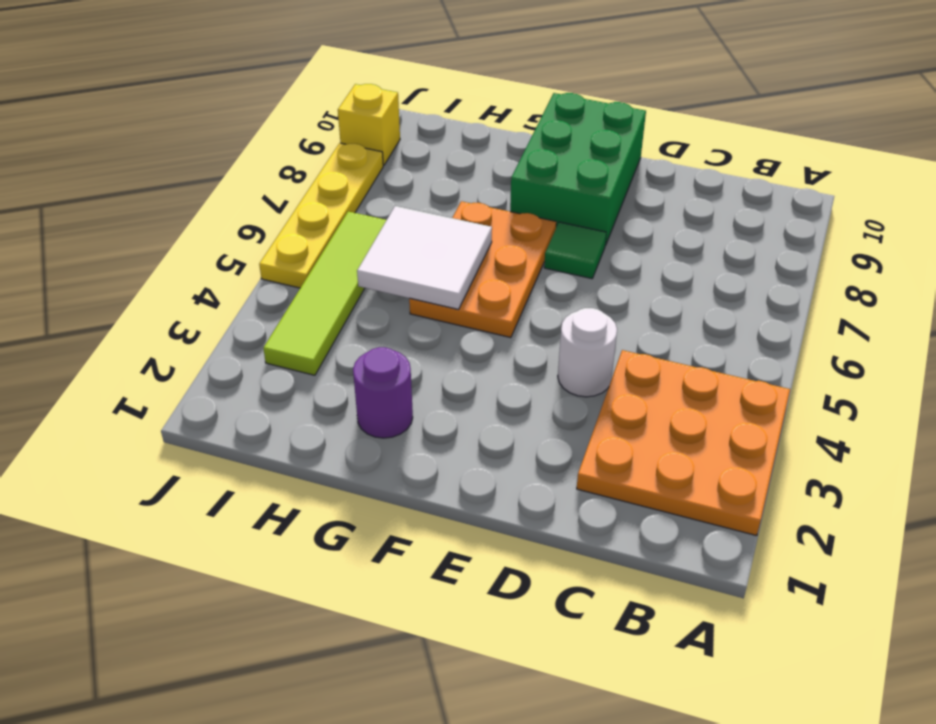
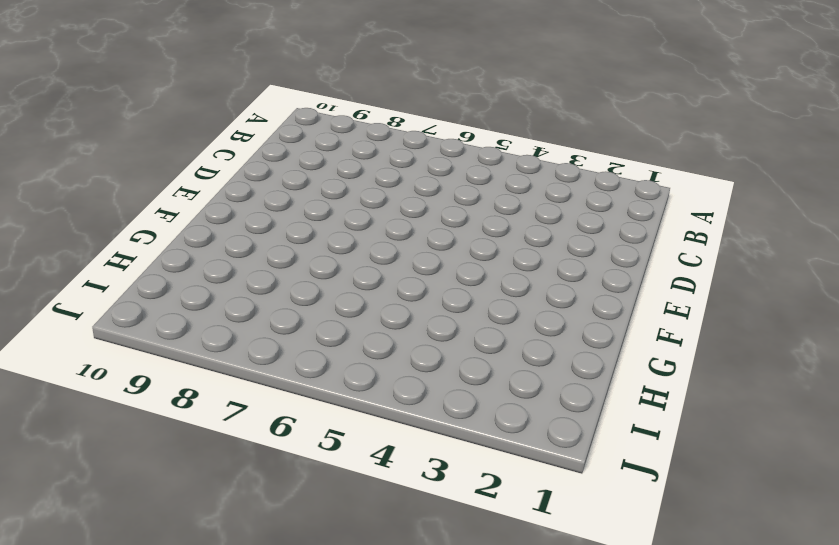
none -> orange 3x3 plate [577,350,790,536]
none -> white 1x1 round brick [558,308,617,397]

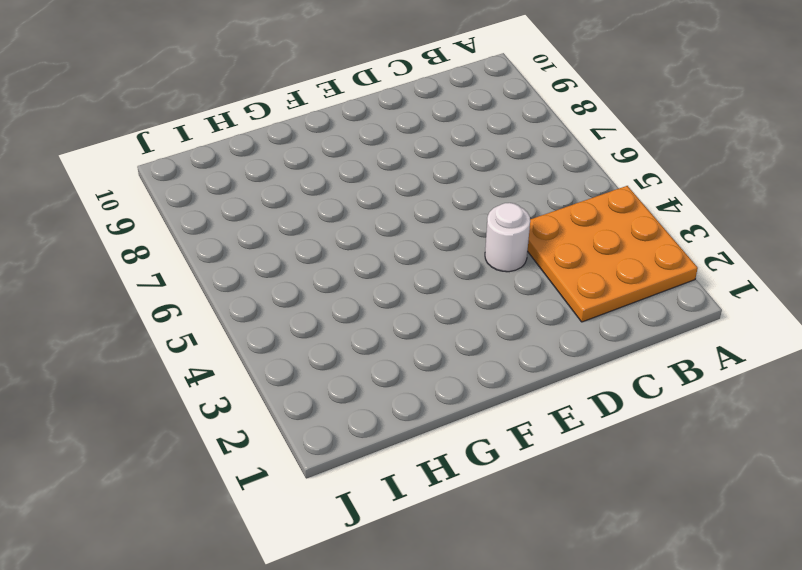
none -> green 1x1 tile [544,222,606,279]
none -> green 2x3 brick [510,93,646,245]

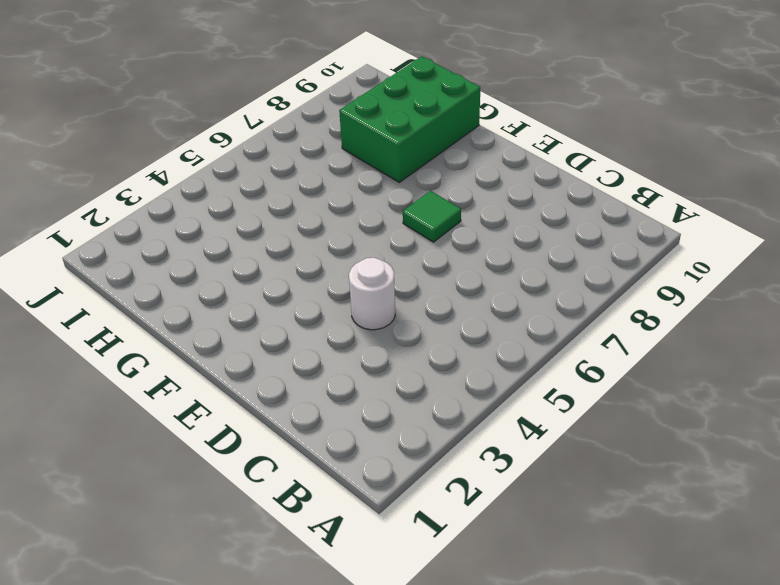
green 2x3 brick [339,56,480,182] -> green 2x3 brick moved to [510,93,646,245]
none -> orange 3x3 plate [577,350,790,536]
none -> orange 2x3 plate [409,201,556,338]

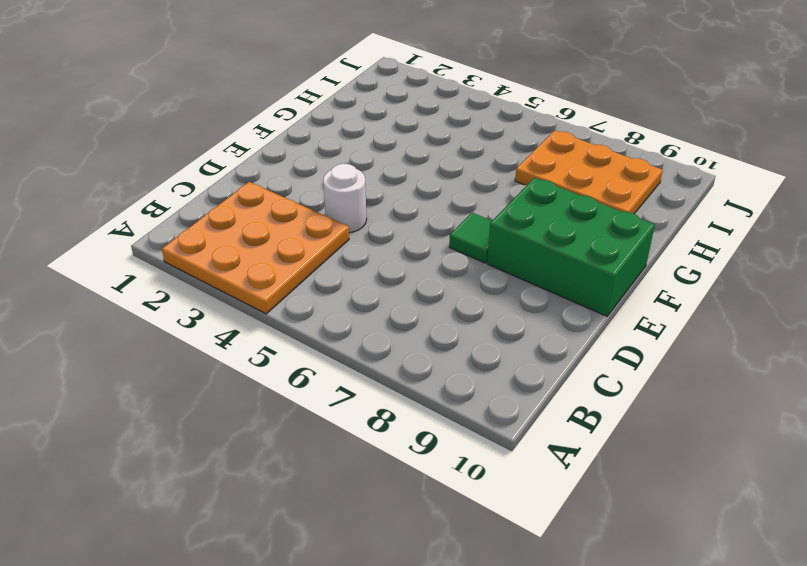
orange 2x3 plate [515,130,663,214] -> orange 2x3 plate moved to [409,201,556,338]
none -> purple 1x1 round brick [353,347,413,438]
none -> lime 1x4 tile [263,212,386,375]

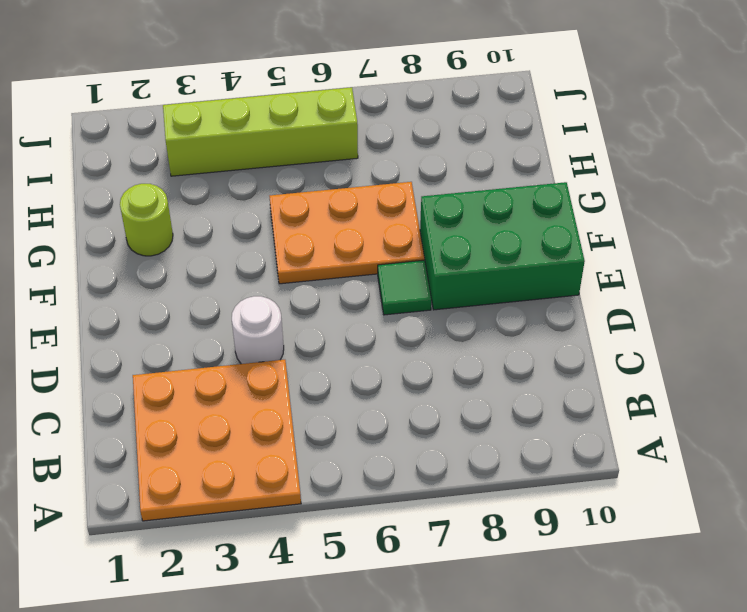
lime 1x1 round brick [120,184,173,256] -> purple 1x1 round brick [353,347,413,438]
lime 1x4 brick [163,87,358,176] -> lime 1x4 tile [263,212,386,375]
none -> yellow 1x4 plate [259,143,383,288]
none -> yellow 1x1 brick [338,84,400,165]

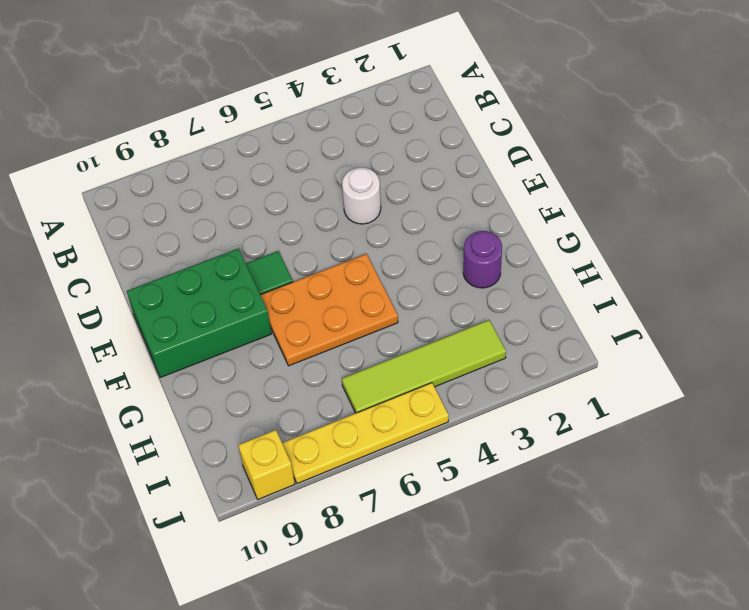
none -> orange 3x3 plate [577,350,790,536]
none -> white 2x2 tile [357,206,492,309]

